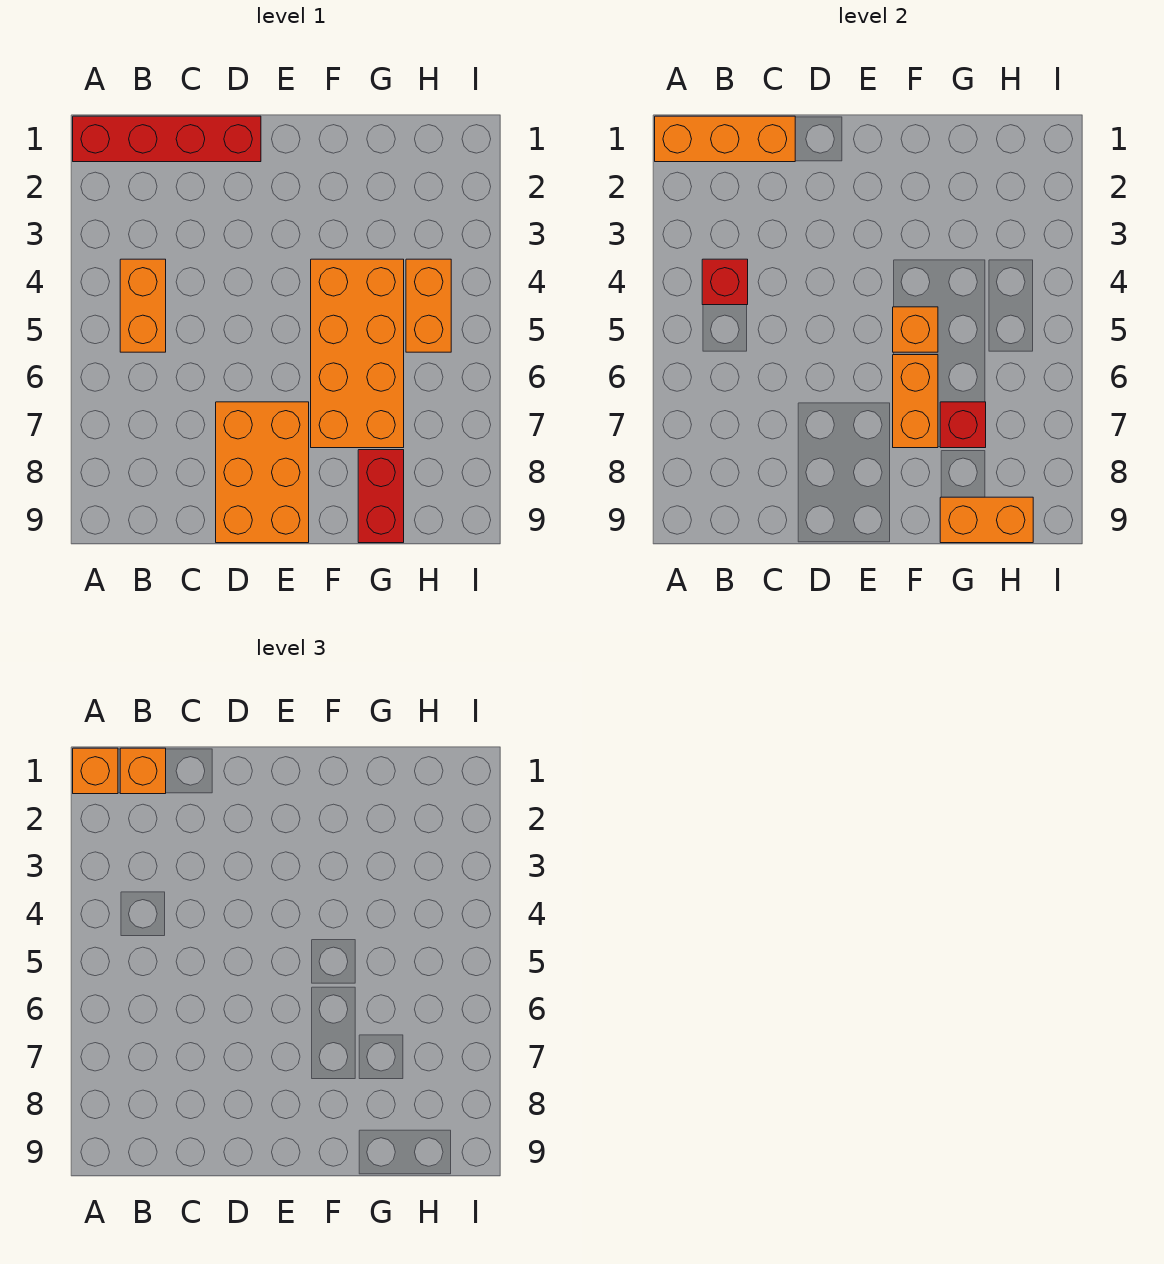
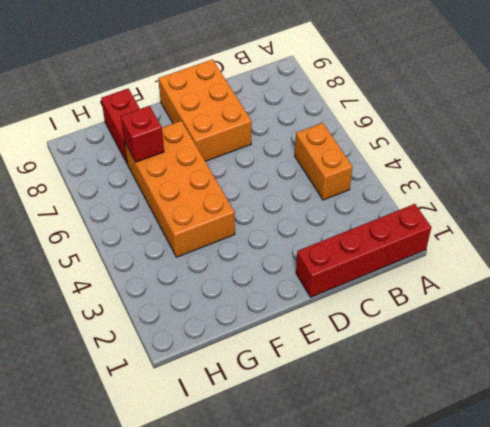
none -> orange 1x2 brick [406,259,451,352]
none -> orange 1x3 brick [655,116,795,162]
none -> red 1x1 brick [702,259,748,305]

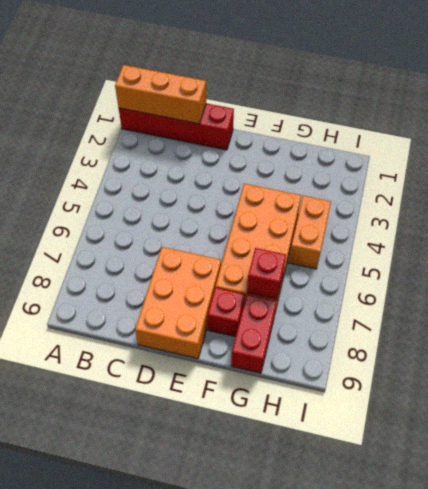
red 1x1 brick [208,288,245,337] -> red 1x1 brick moved to [702,259,748,305]
none -> orange 1x2 brick [120,259,166,352]
none -> orange 1x1 brick [893,307,938,352]
none -> orange 1x2 brick [893,355,938,448]

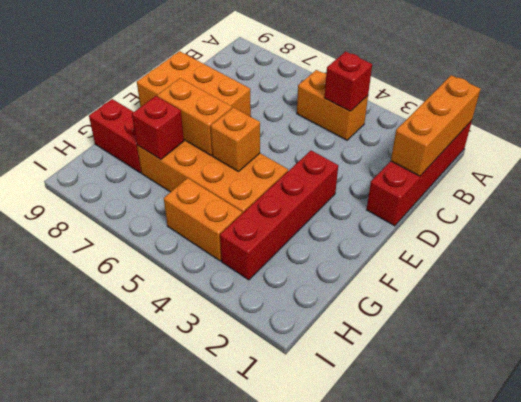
red 1x4 brick [220,151,338,280] -> none
none -> orange 1x2 brick [940,497,1033,543]
none -> orange 1x1 brick [73,748,118,794]
none -> orange 1x1 brick [120,748,166,794]

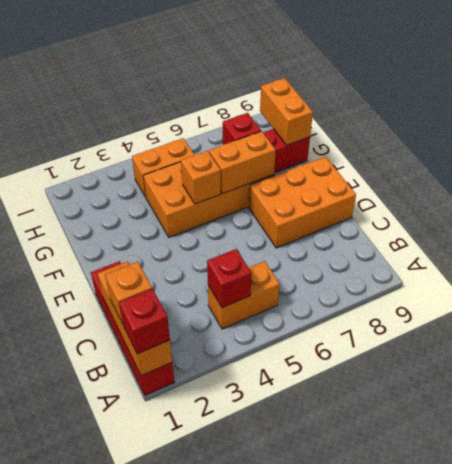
red 1x1 brick [119,289,170,354] -> orange 1x1 brick [73,748,118,794]

